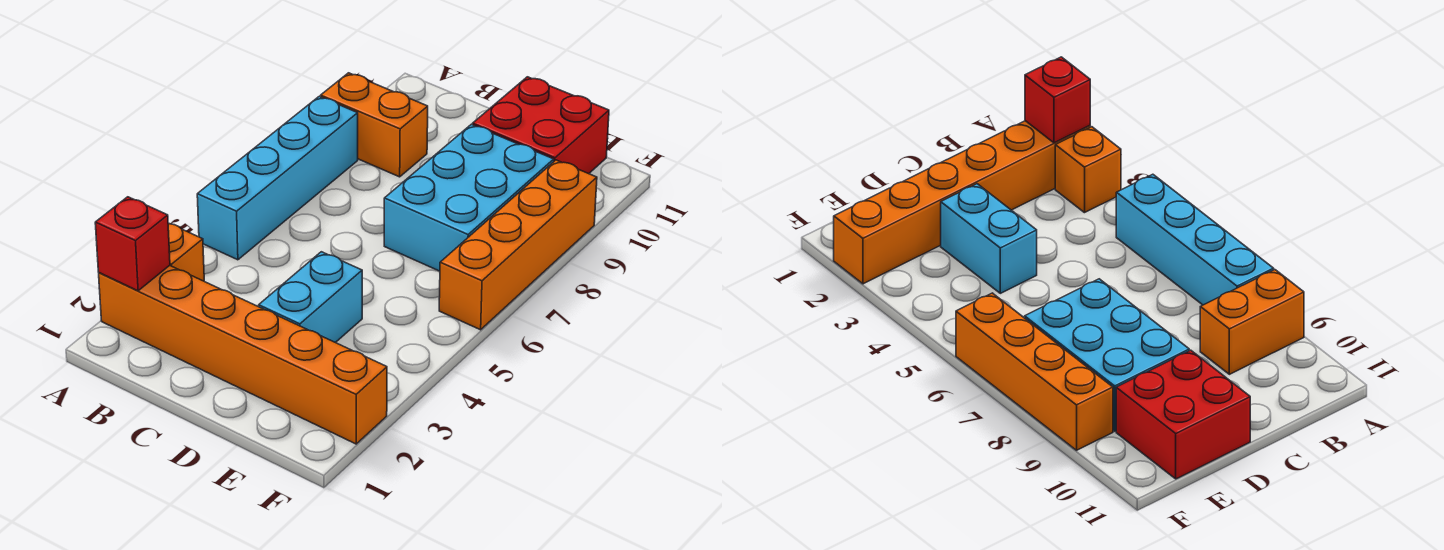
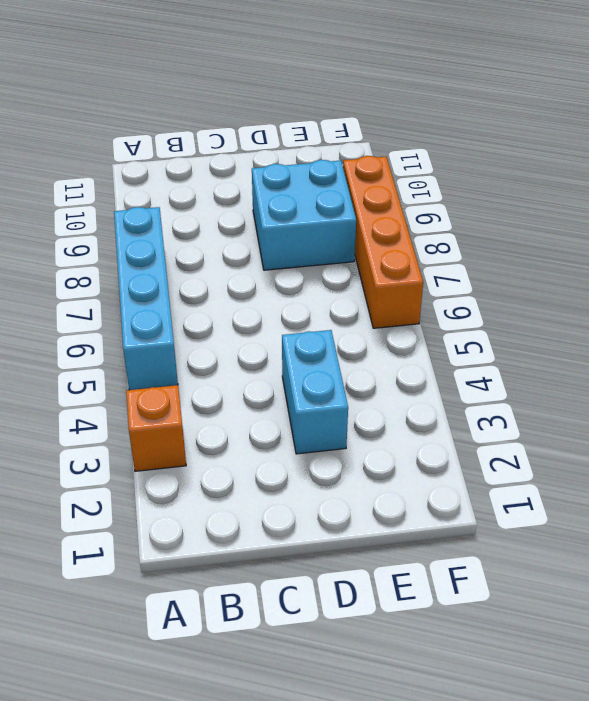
cyan 2x2 brick [252,160,356,270] -> cyan 2x3 brick [384,124,554,271]
none -> orange 1x6 brick [99,266,387,444]
none -> orange 1x2 brick [321,73,428,177]

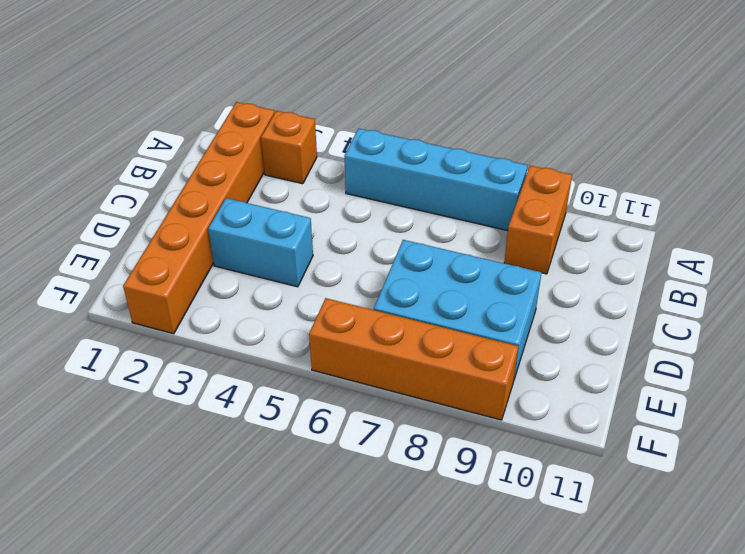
none -> red 2x2 brick [473,77,609,174]
none -> red 1x1 brick [95,197,170,291]

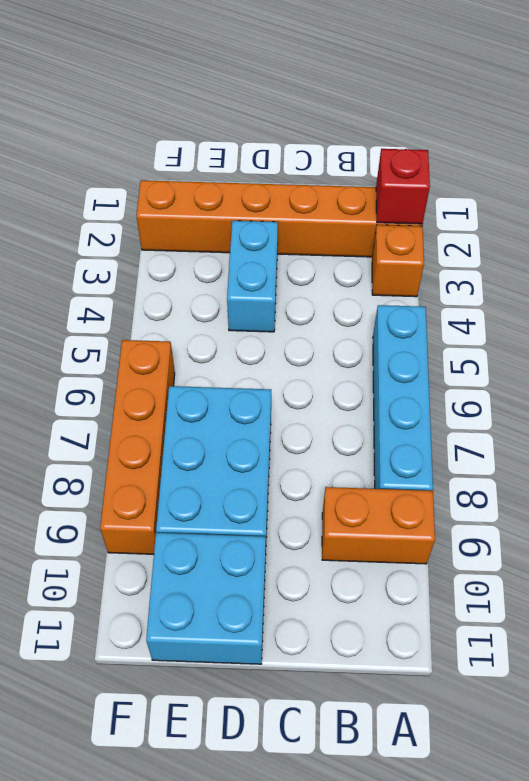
cyan 2x2 brick [146,533,266,664] -> red 2x2 brick [473,77,609,174]

